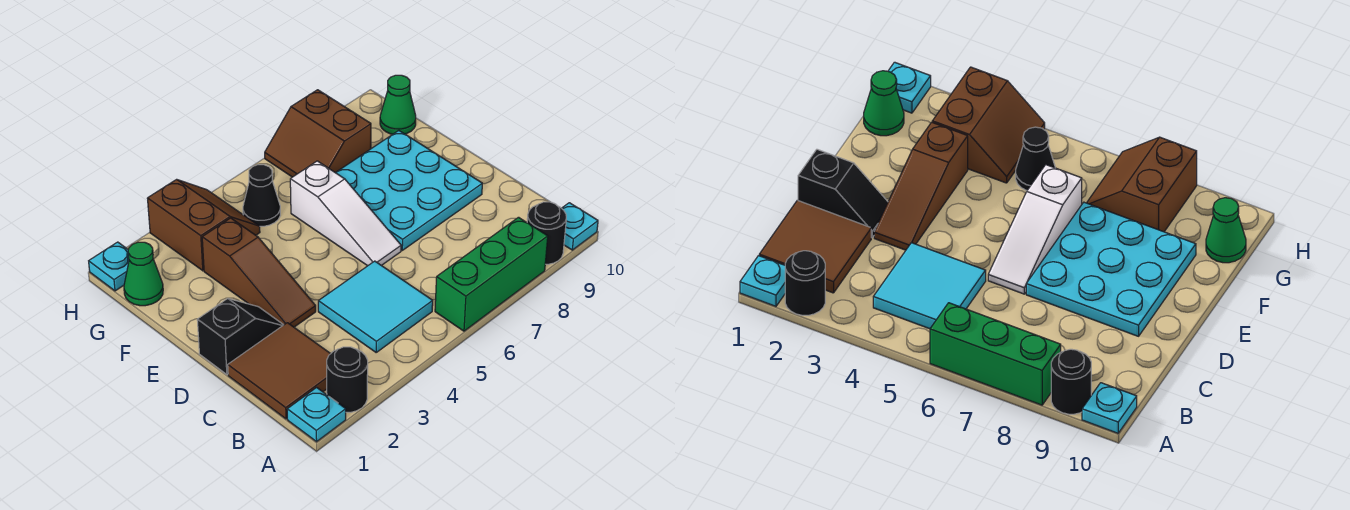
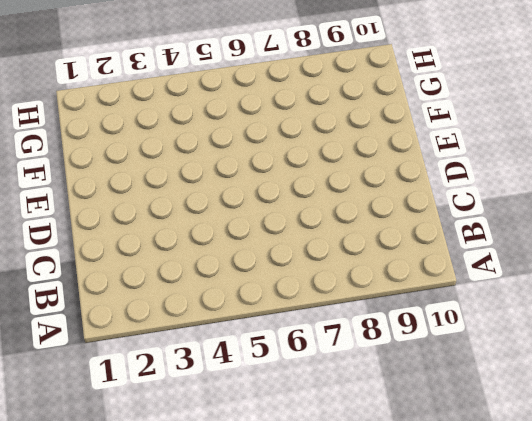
none -> cyan 1x1 plate [287,388,346,442]
none -> black 1x1 round brick [327,347,368,412]
none -> green 1x3 brick [435,217,548,331]

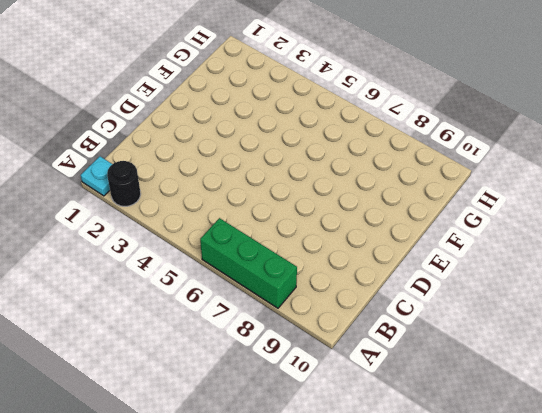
none -> black 1x1 round brick [527,202,566,264]
none -> cyan 1x1 plate [562,203,598,250]
none -> brown 2x2 tile [228,323,331,419]

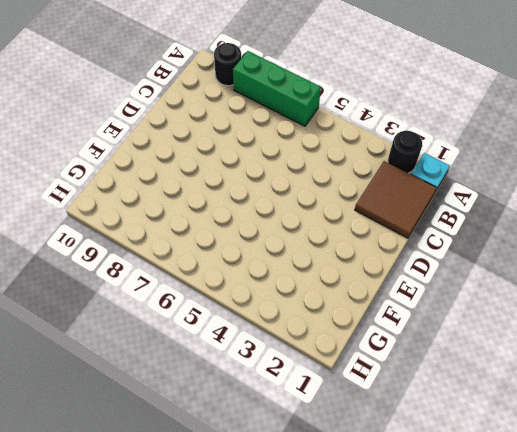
none -> cyan 1x1 plate [562,203,598,250]
none -> cyan 2x2 tile [318,261,433,352]
none -> black 1x2 slope [197,299,283,375]

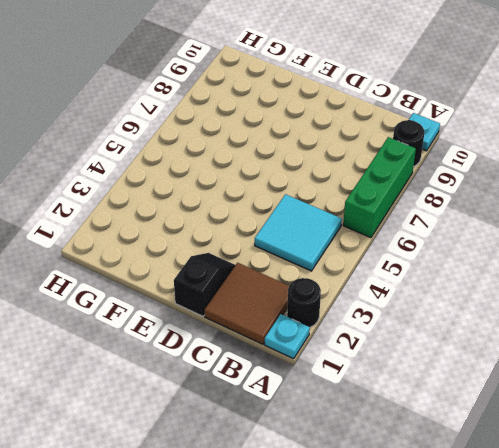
none -> brown 1x3 slope [202,218,316,327]
none -> white 1x3 slope [290,161,401,266]
none -> cyan 3x3 plate [336,131,482,250]

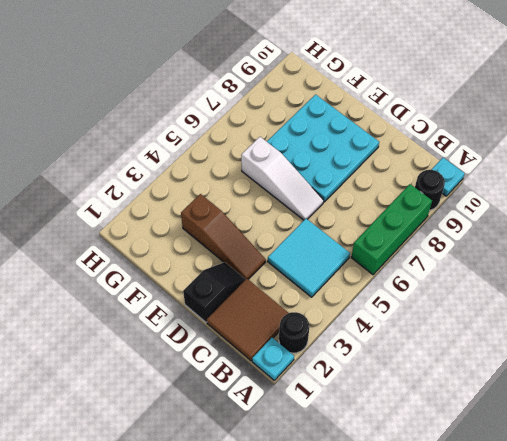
none -> green 1x1 cone [124,242,163,306]
none -> brown 2x2 slope [147,179,260,271]
none -> black 1x1 cone [243,165,280,226]

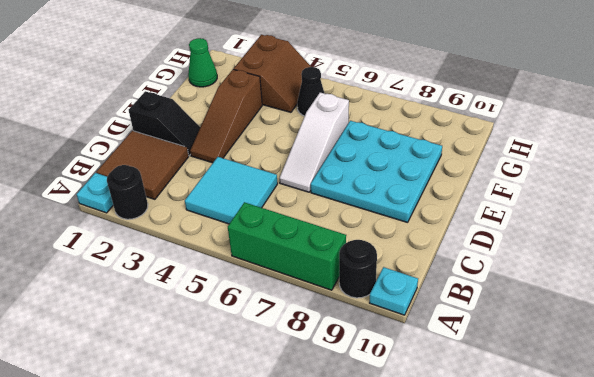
none -> brown 2x2 slope [265,90,371,177]
none -> green 1x1 cone [380,75,416,134]
none -> cyan 1x1 plate [89,242,129,291]

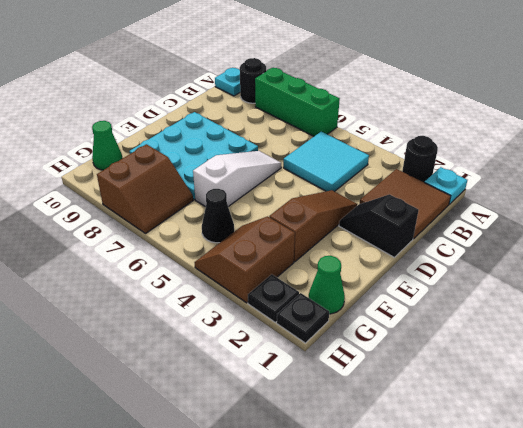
black 1x1 plate [277,293,329,343] -> cyan 1x1 plate [89,242,129,291]
black 1x1 plate [248,274,299,322] -> none

